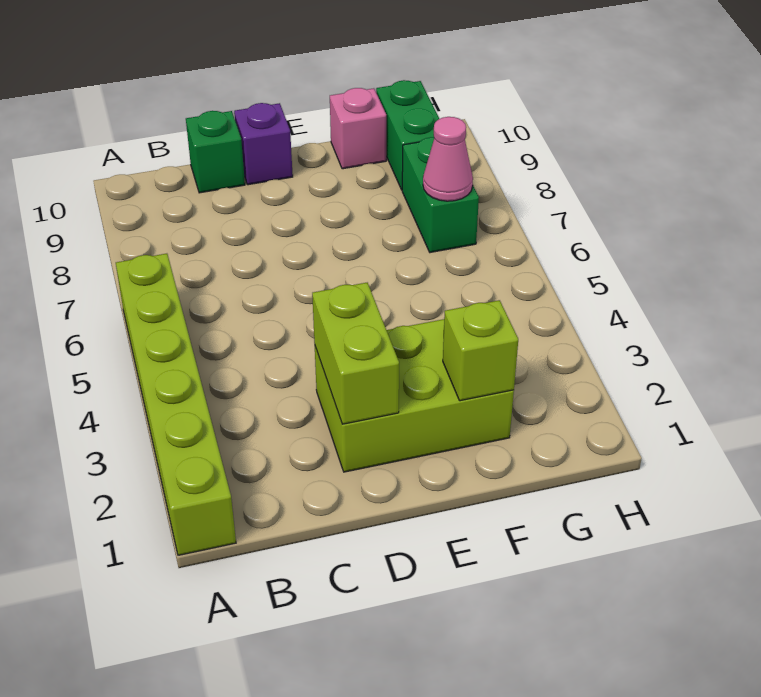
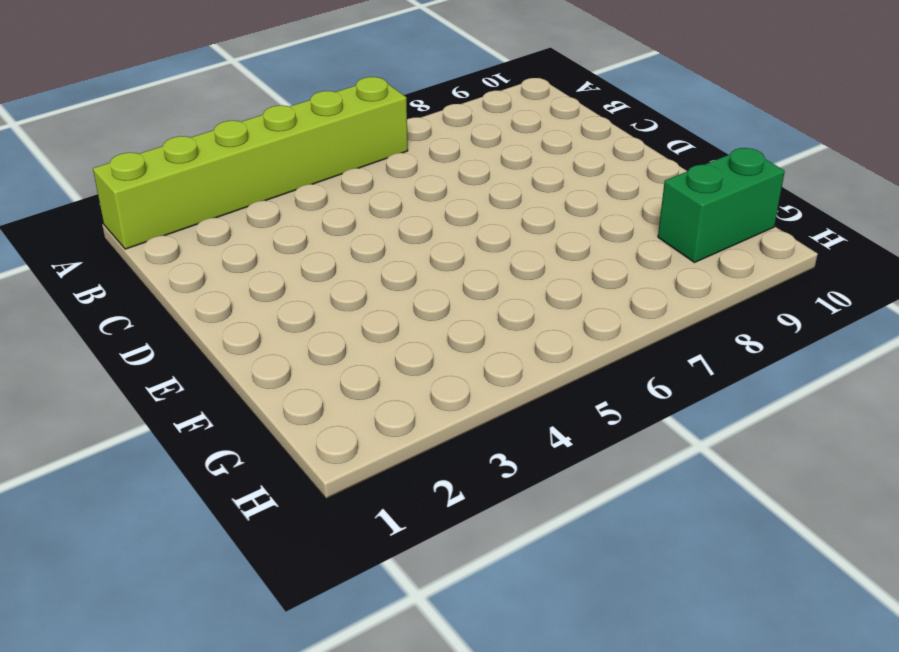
none -> green 1x1 brick [186,111,245,193]
none -> lime 2x3 brick [315,319,514,472]

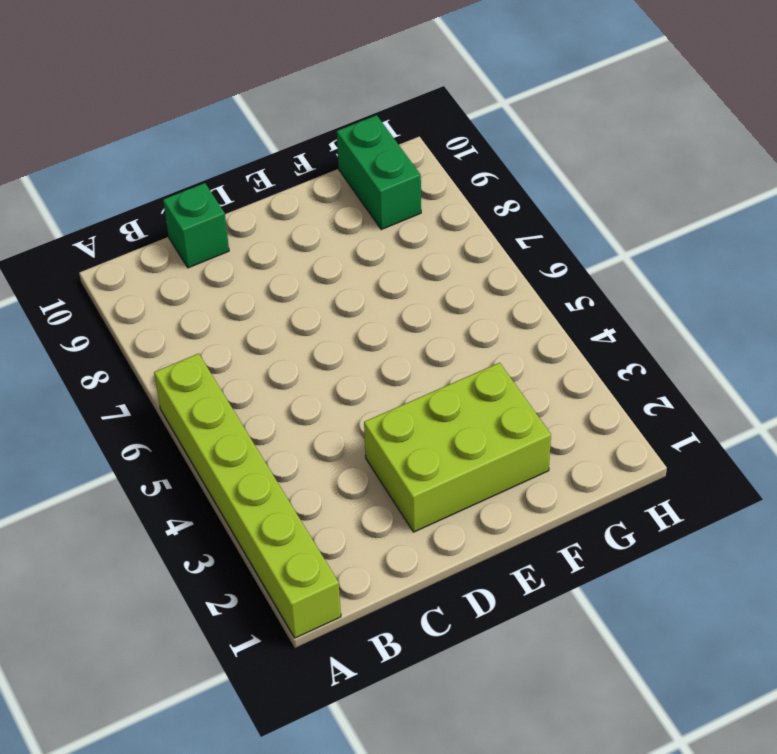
none -> purple 1x1 brick [234,103,293,185]
none -> pink 1x1 brick [330,88,386,169]

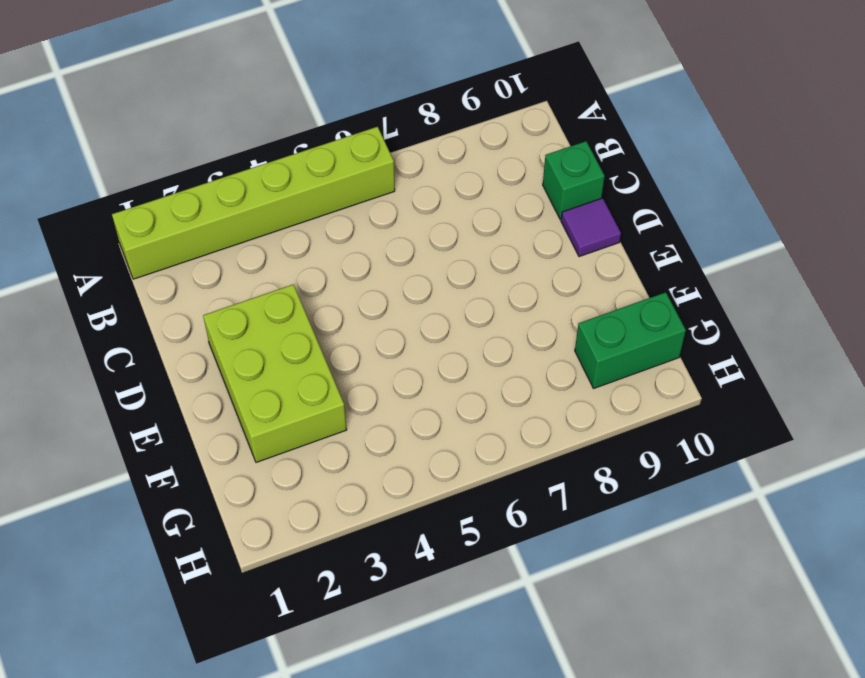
purple 1x1 tile [561,198,621,257] -> purple 1x1 brick [234,103,293,185]
none -> pink 1x1 brick [330,88,386,169]
none -> green 1x2 brick [402,137,479,253]

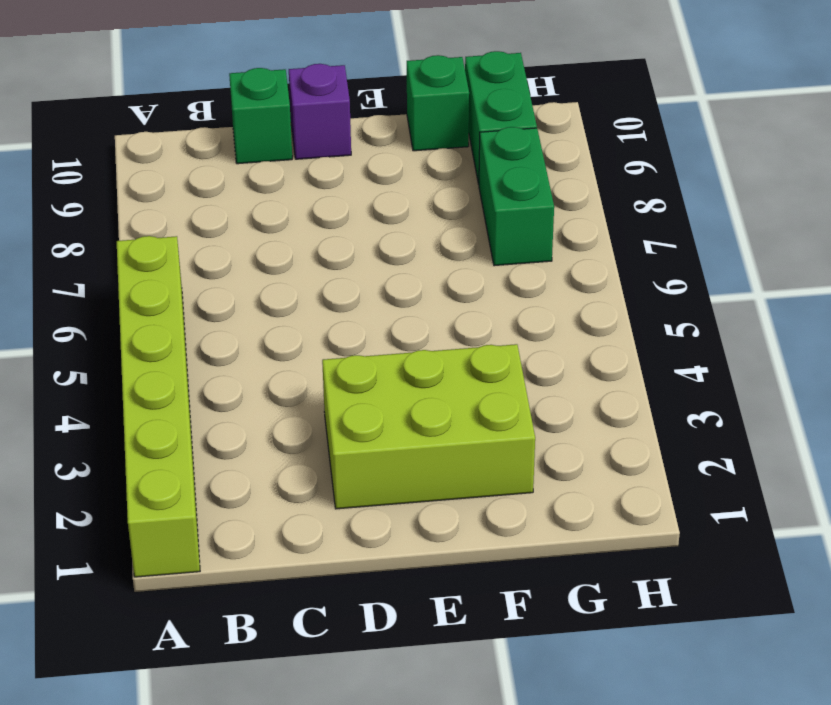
green 1x1 brick [407,55,469,151] -> pink 1x1 brick [330,88,386,169]
none -> lime 1x2 brick [312,283,399,424]
none -> lime 1x1 brick [443,300,518,401]

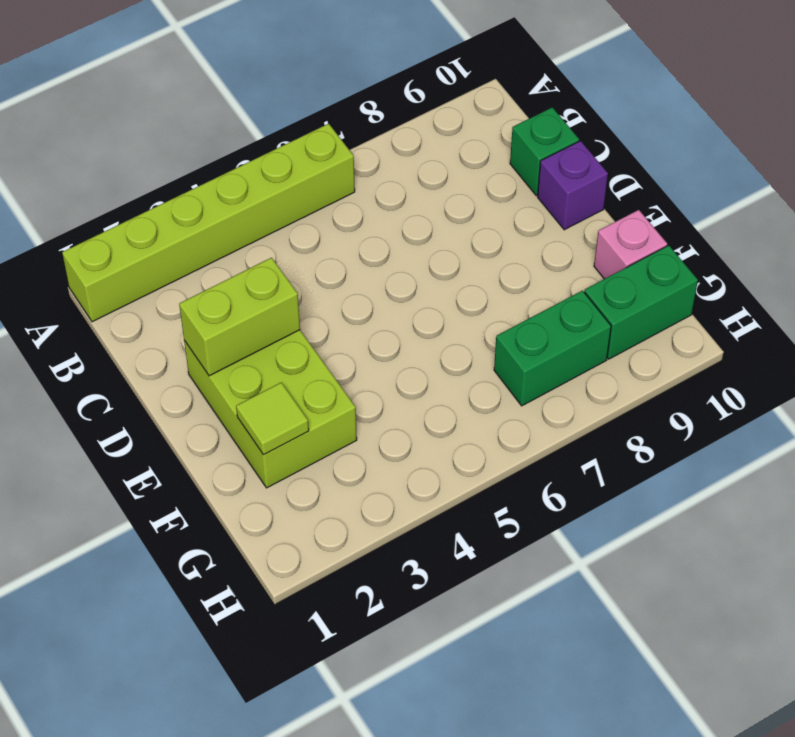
lime 1x1 tile [236,382,309,455] -> lime 1x1 brick [443,300,518,401]
none -> pink 1x1 cone [423,117,473,201]

